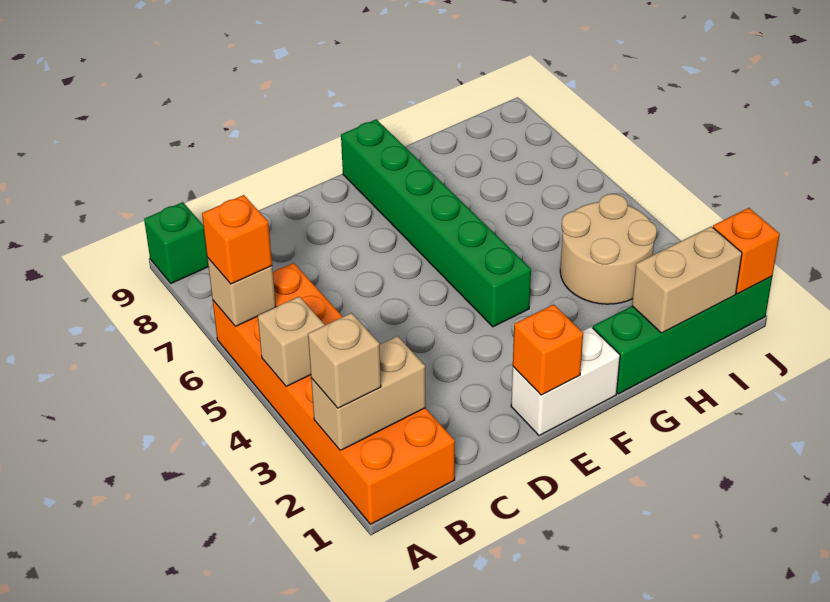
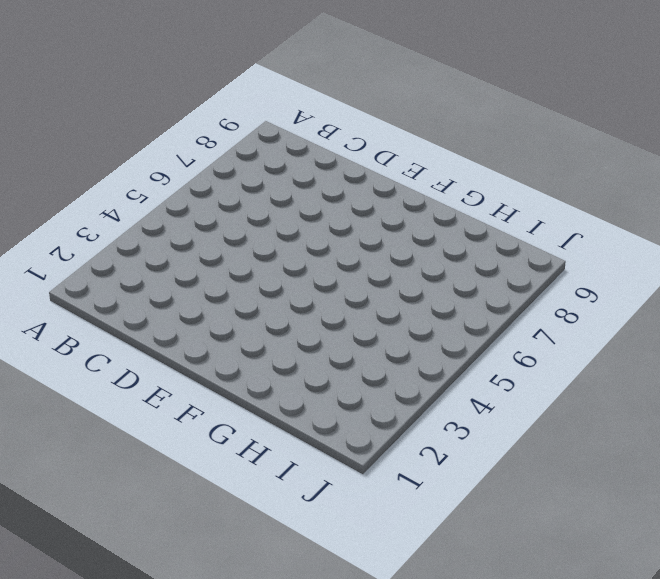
none -> orange 2x6 brick [213,263,455,524]
none -> green 1x1 brick [144,202,208,283]
none -> white 1x2 brick [511,327,620,436]

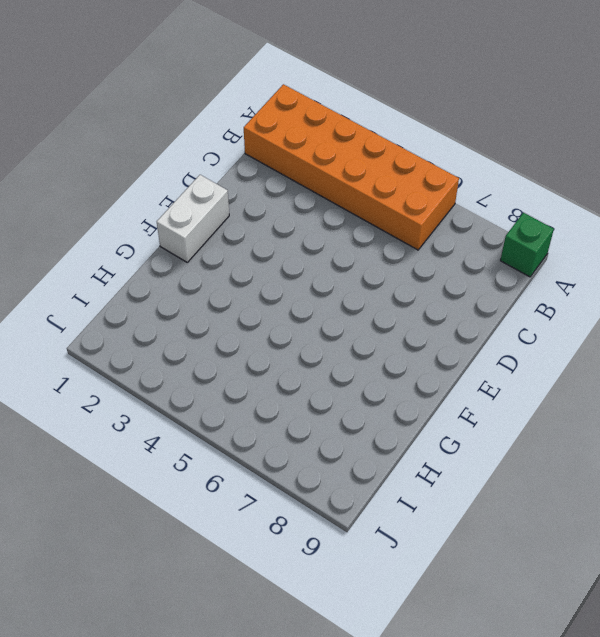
none -> green 1x6 brick [341,119,531,327]
none -> green 1x4 brick [593,276,772,394]
none -> tan 2x2 round brick [560,194,657,304]

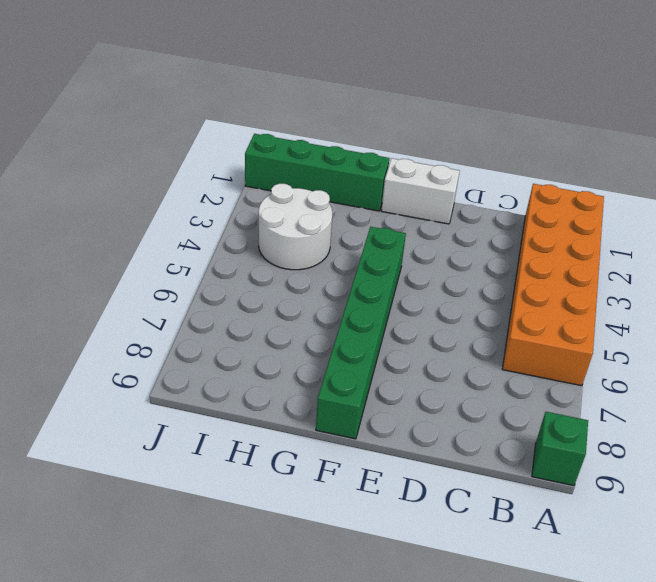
white 2x2 round brick [259,184,332,270] -> tan 2x2 round brick [560,194,657,304]
none -> tan 1x2 brick [311,336,426,450]
none -> tan 1x1 brick [258,297,325,386]
none -> tan 1x1 brick [207,258,276,326]

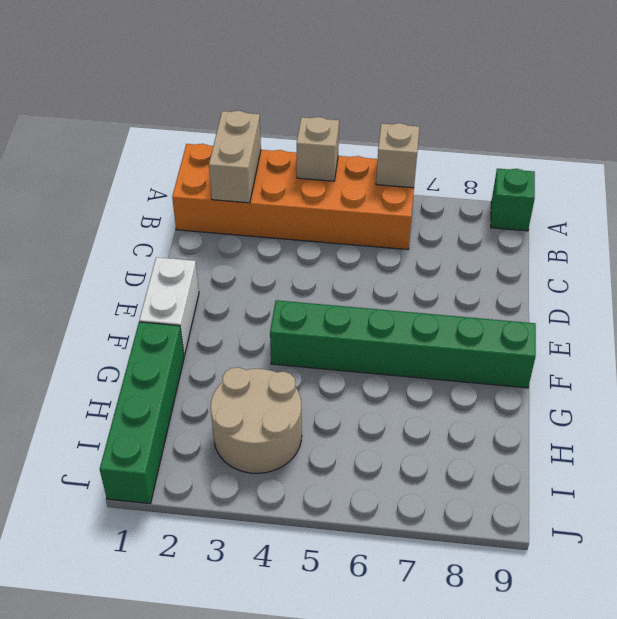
none -> orange 1x1 brick [513,304,583,395]
none -> tan 1x2 brick [632,226,742,333]
none -> orange 1x1 brick [713,208,780,294]

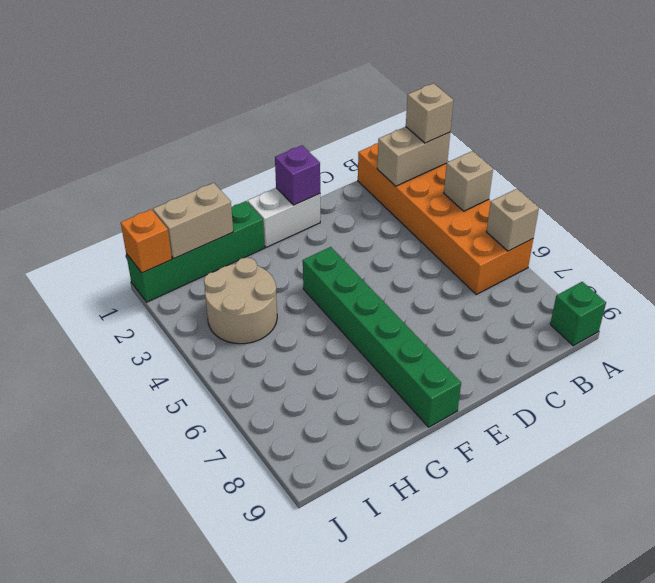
purple 1x1 brick [275,145,320,205] -> orange 1x1 brick [513,304,583,395]
none -> orange 1x1 brick [202,195,272,284]

